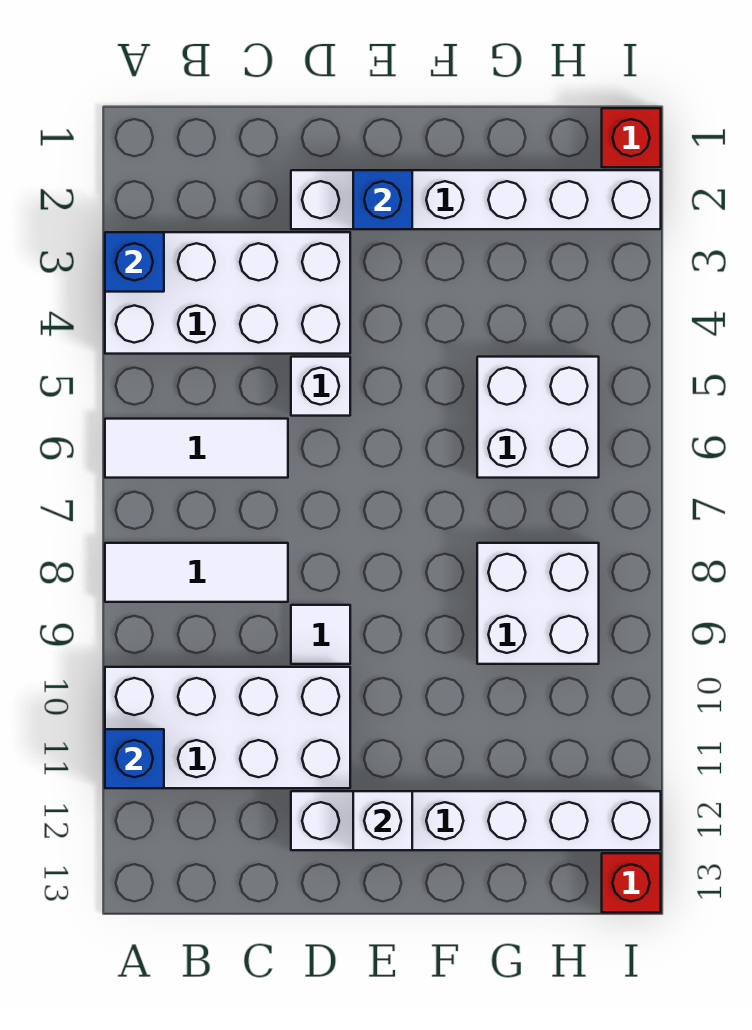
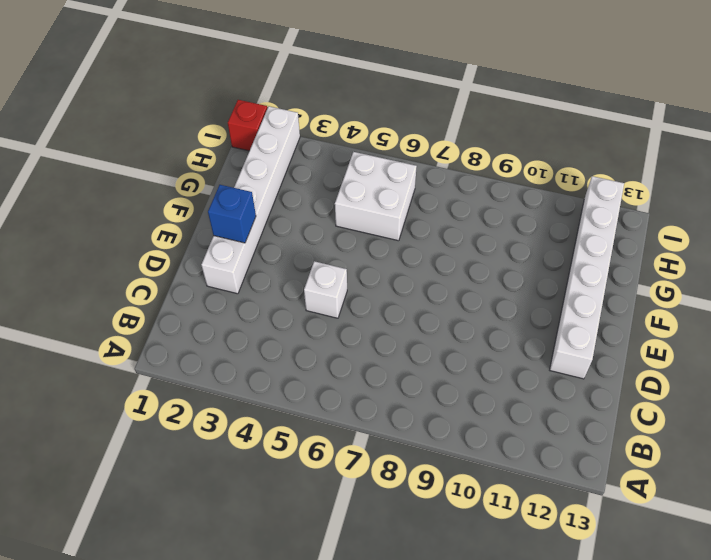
none -> white 2x4 brick [105,232,350,354]
none -> white 1x3 tile [105,419,288,478]
none -> white 1x3 tile [105,543,288,602]

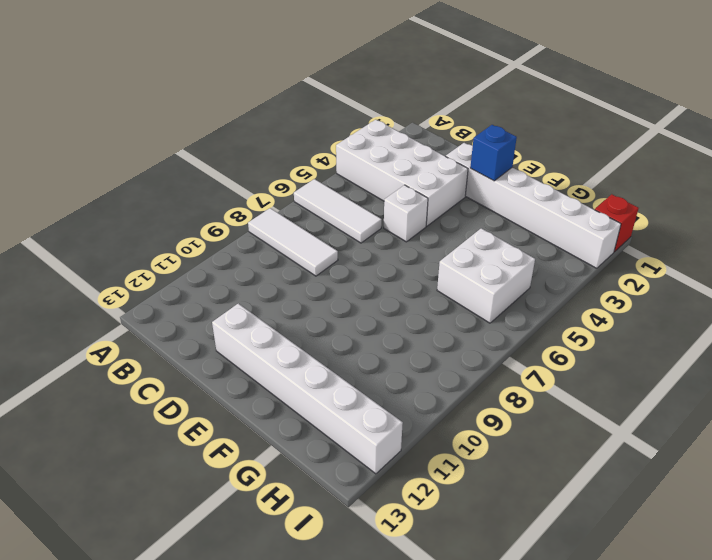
none -> white 2x4 brick [105,667,350,788]
none -> white 1x1 tile [291,605,350,664]
none -> white 2x2 brick [477,543,599,664]

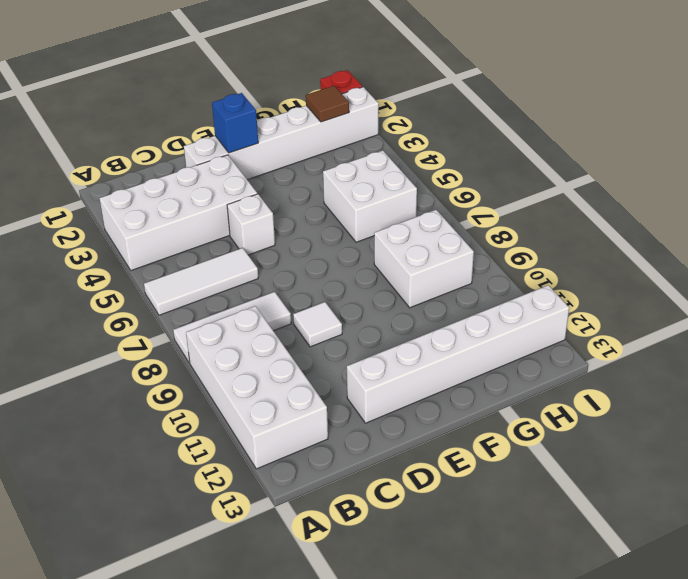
white 2x4 brick [186,306,328,469] -> white 2x4 brick turned to [105,667,350,788]
brown 1x1 tile [306,86,349,122] -> none
none -> red 1x1 brick [602,853,661,912]
none -> blue 1x1 brick [105,232,164,292]
none -> blue 1x1 brick [105,729,164,788]

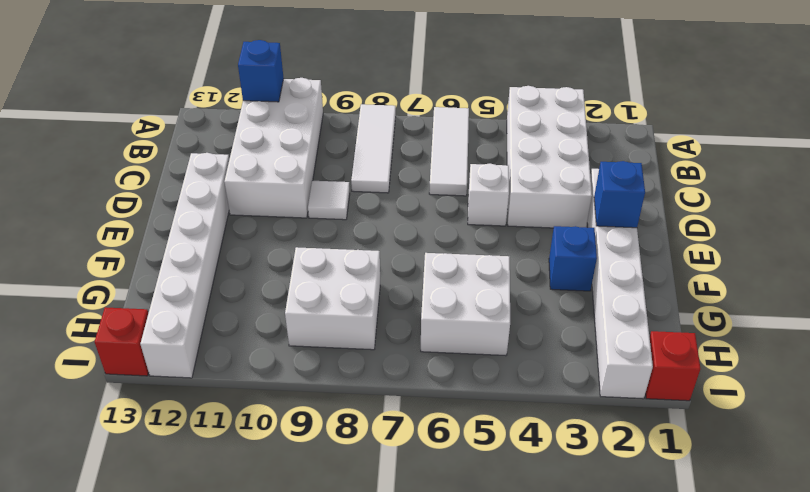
blue 1x1 brick [549,226,597,291] -> blue 1x1 brick moved to [105,232,164,292]
none -> white 1x1 brick [353,791,412,850]

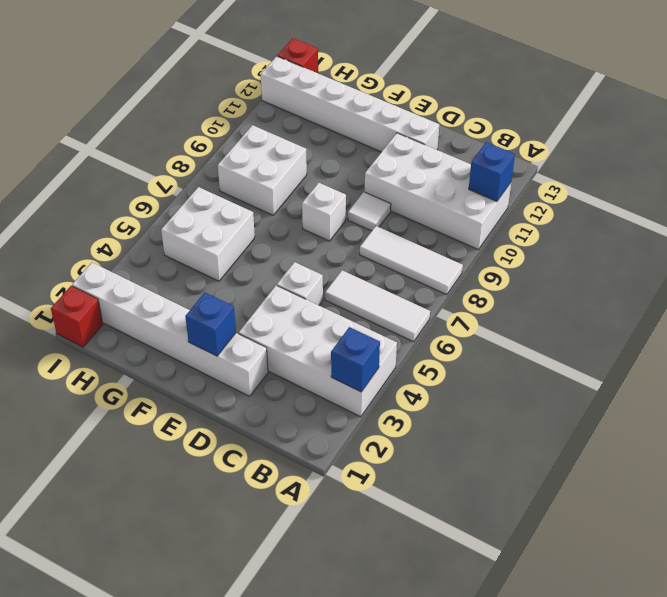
white 1x1 brick [302,183,346,241] -> white 1x1 brick moved to [353,791,412,850]

